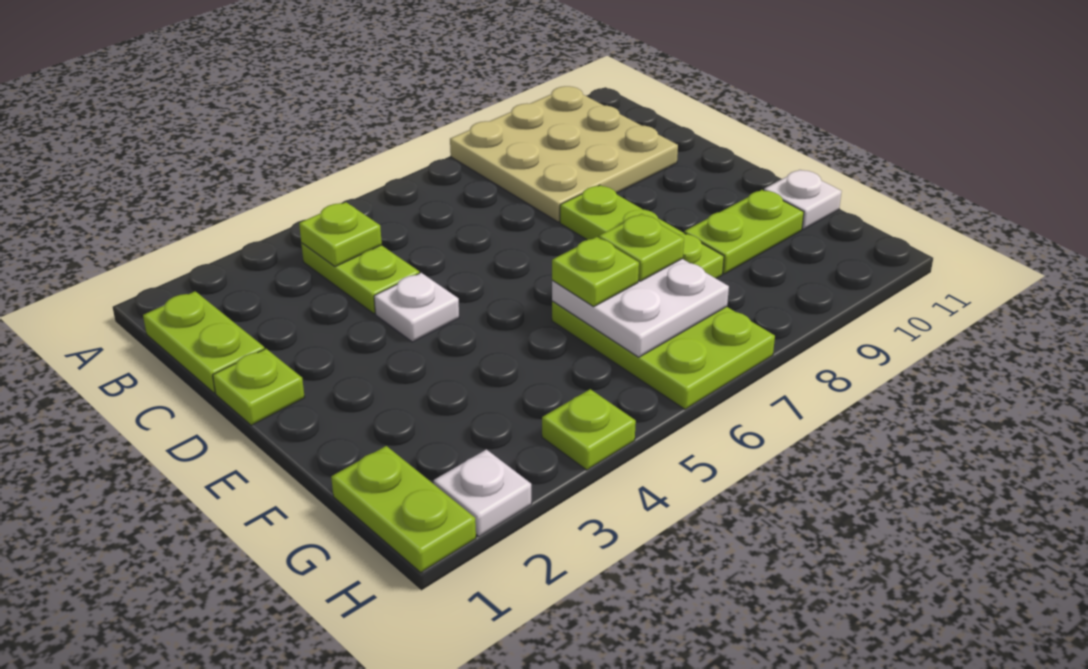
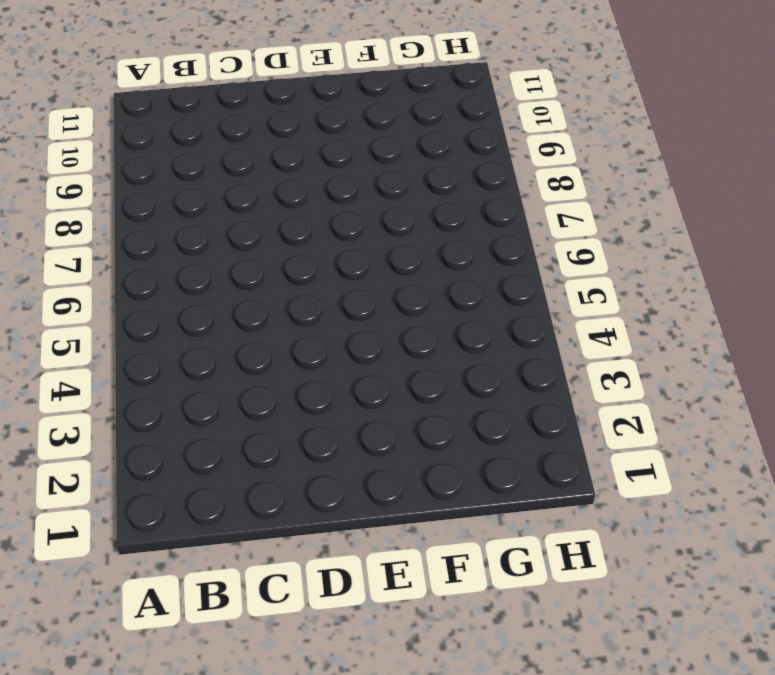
none -> tan 3x3 plate [450,86,678,222]
none -> lime 1x2 plate [143,291,265,393]
none -> lime 1x2 plate [301,243,419,314]

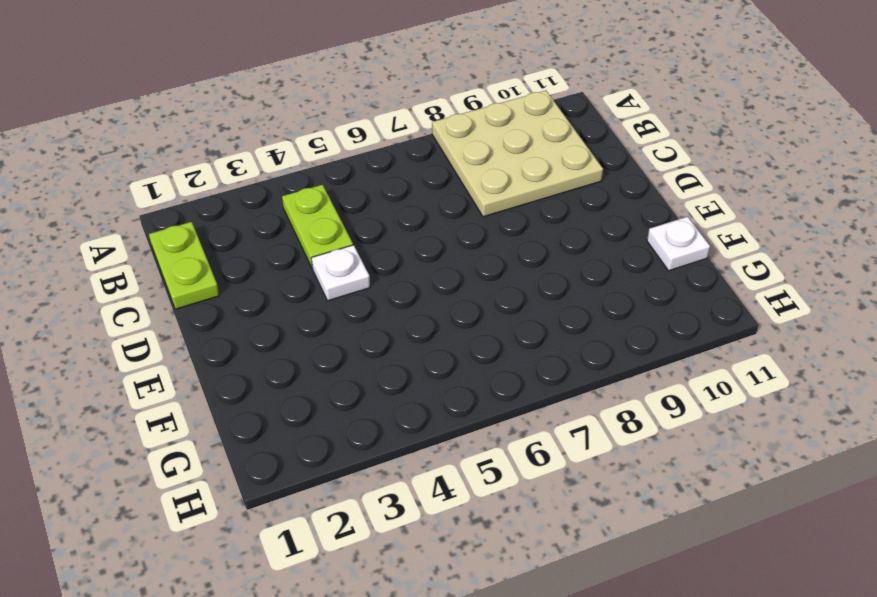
none -> lime 1x1 plate [213,349,305,425]
none -> lime 1x3 plate [560,185,724,279]
none -> lime 2x3 plate [552,301,775,409]

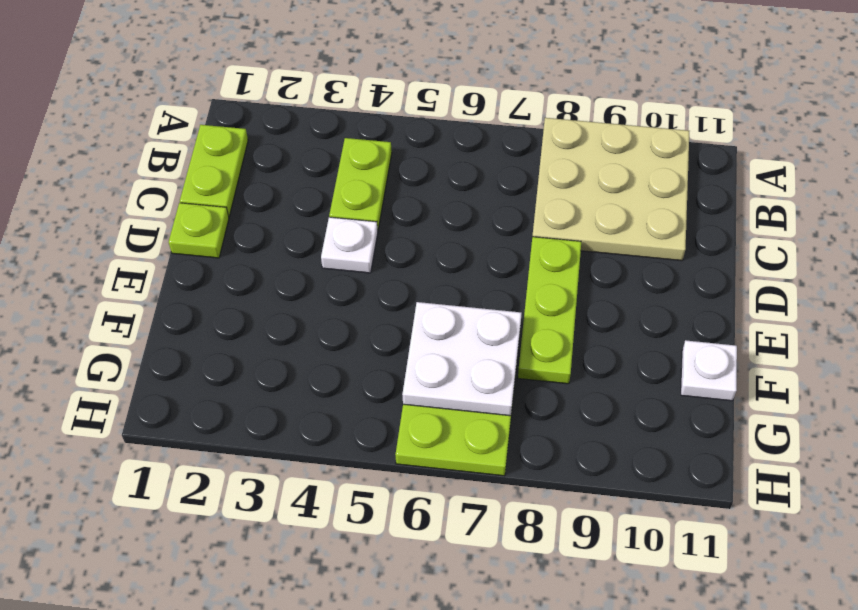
none -> lime 1x2 plate [684,190,804,274]
none -> lime 1x2 plate [331,446,476,572]
none -> white 1x1 plate [433,449,532,537]

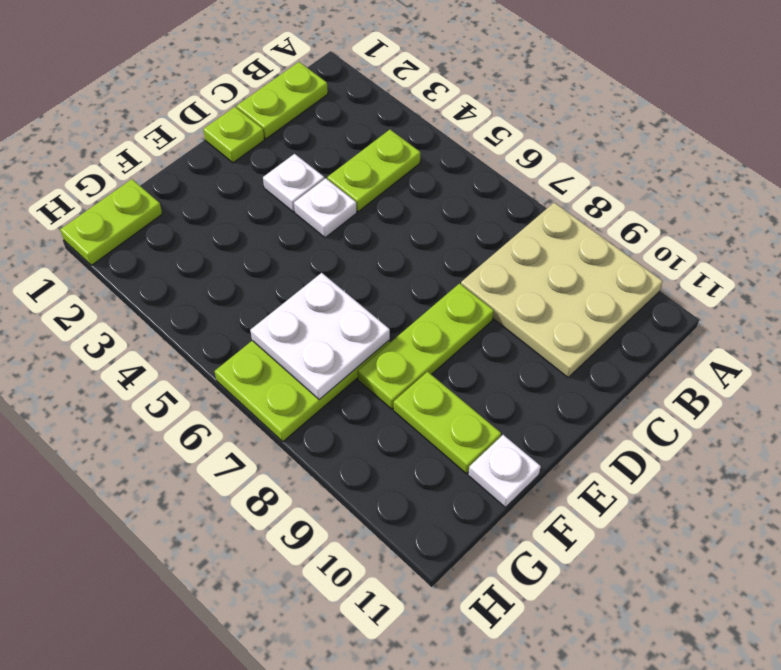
white 1x1 plate [263,154,324,212] -> white 1x1 plate moved to [433,449,532,537]
none -> lime 1x1 plate [542,389,636,470]
none -> lime 1x1 plate [299,202,382,267]
none -> lime 1x1 plate [552,237,639,307]

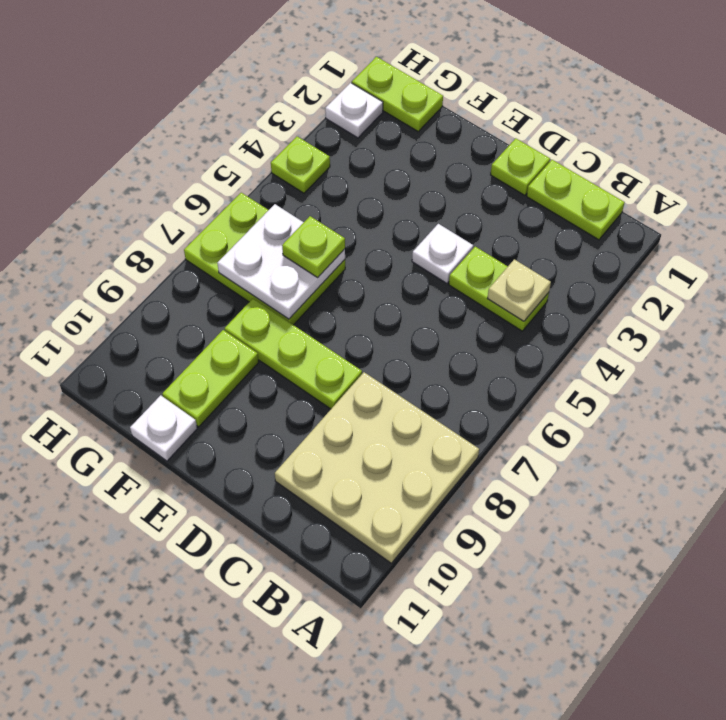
tan 1x1 plate [487,259,551,321] -> lime 1x1 plate [299,202,382,267]
none -> lime 1x1 plate [599,214,684,281]

